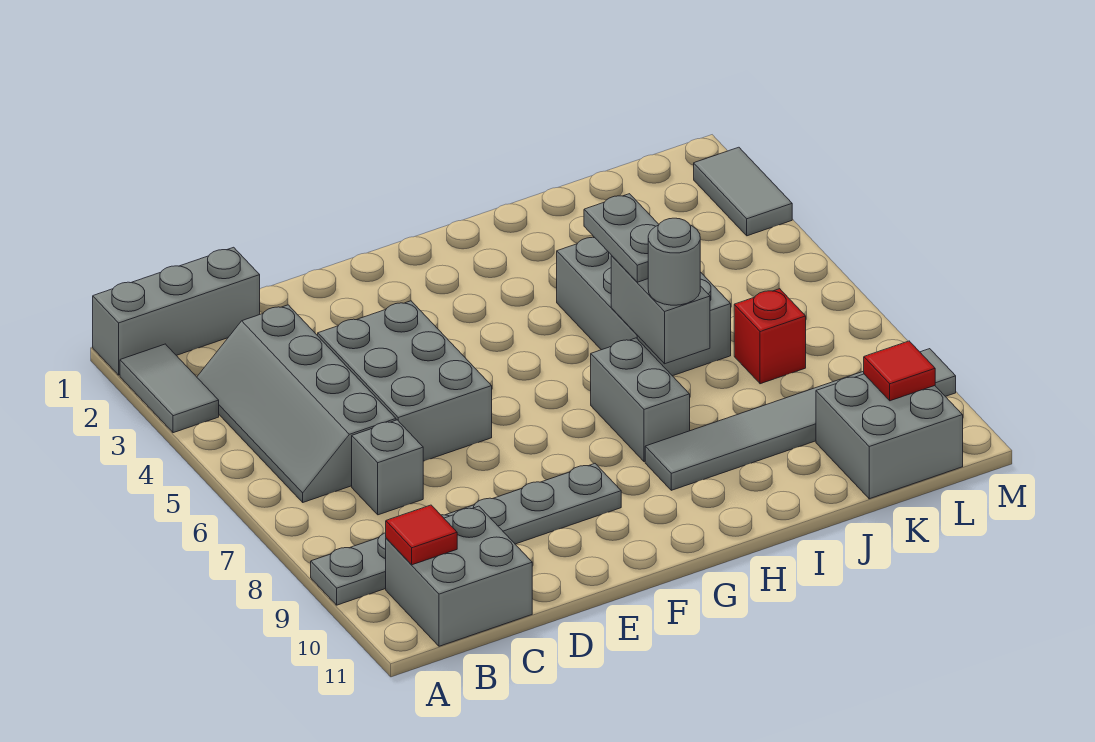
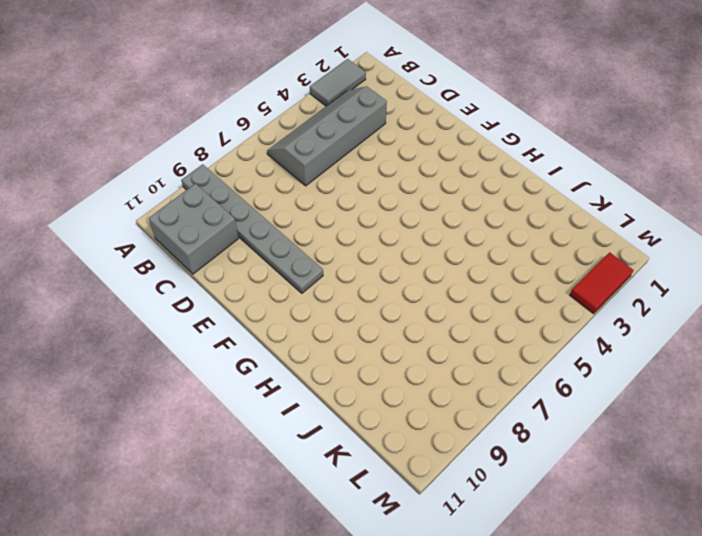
red 1x2 tile [570,252,633,314] -> grey 1x2 tile [694,147,792,236]
none -> grey 1x3 brick [93,247,260,375]
none -> grey 1x1 brick [352,420,423,515]
none -> grey 2x3 brick [318,301,492,461]

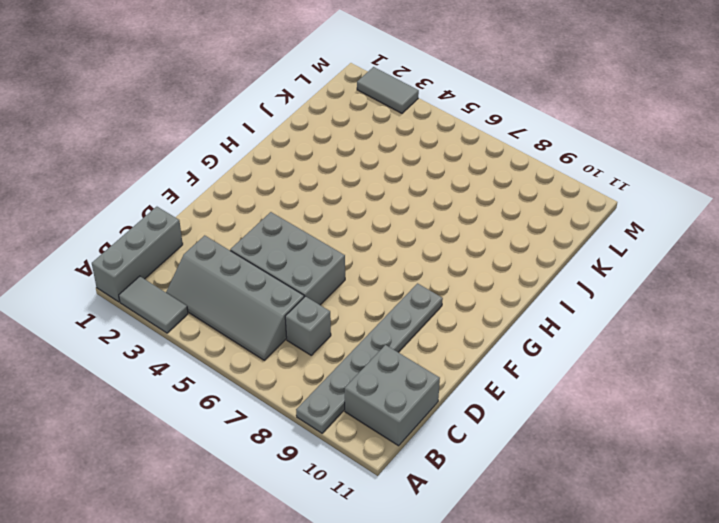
none -> grey 1x2 brick [591,338,690,462]
none -> grey 1x6 tile [645,349,956,490]
none -> grey 2x3 brick [557,237,731,376]

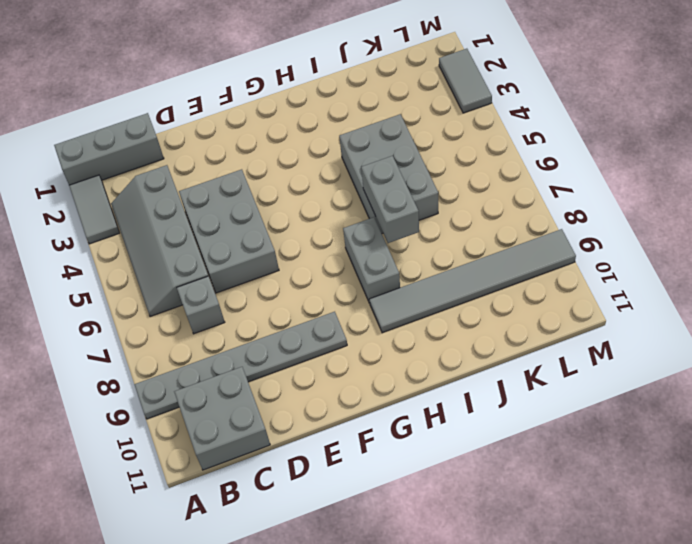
none -> red 1x1 brick [734,289,806,384]
none -> grey 2x2 brick [816,374,963,499]
none -> red 1x1 tile [386,505,457,565]

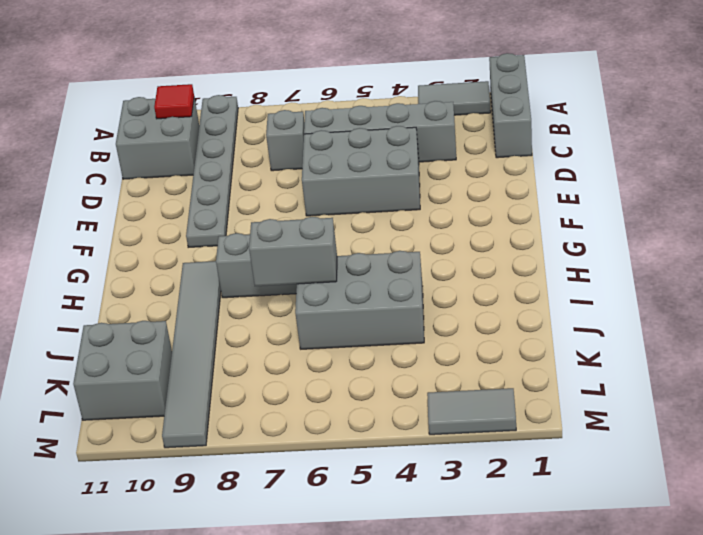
none -> red 1x1 brick [734,289,806,384]
none -> red 1x1 tile [864,341,935,401]
none -> grey 1x2 plate [584,194,659,282]

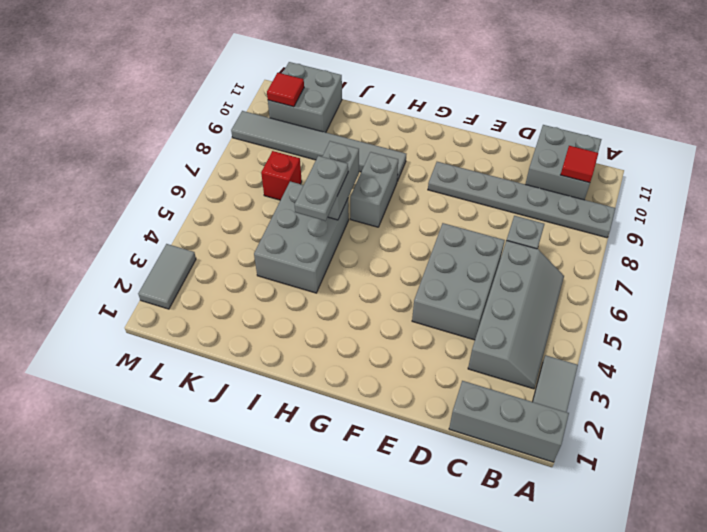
none -> grey 1x1 round brick [648,218,700,305]

